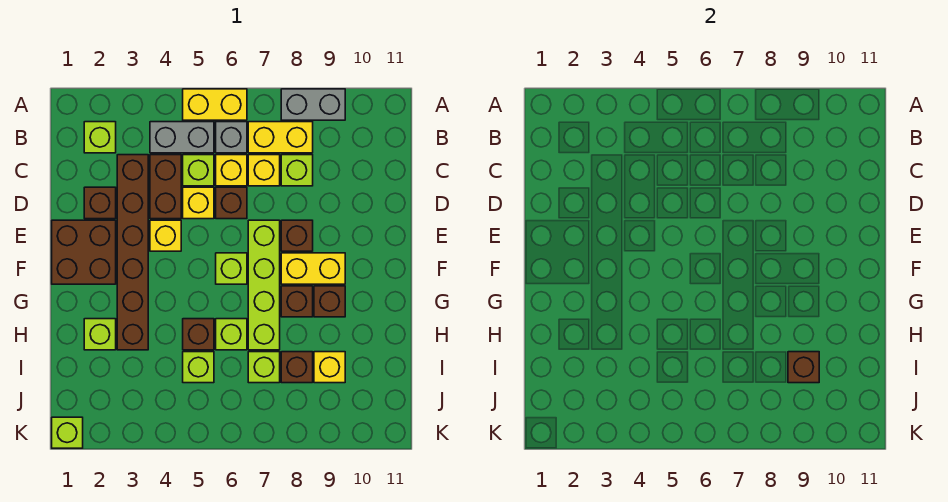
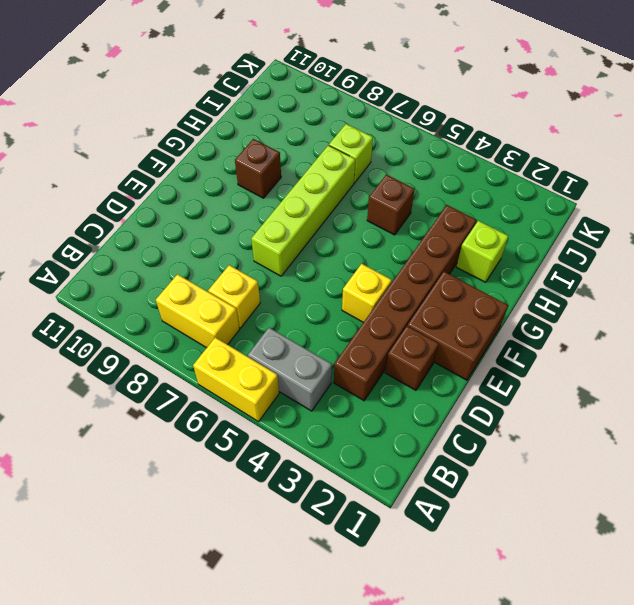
none -> grey 1x2 brick [281,89,345,120]
none -> lime 1x1 brick [84,122,116,153]
none -> grey 1x1 brick [216,122,247,153]
none -> brown 1x2 brick [150,155,181,219]

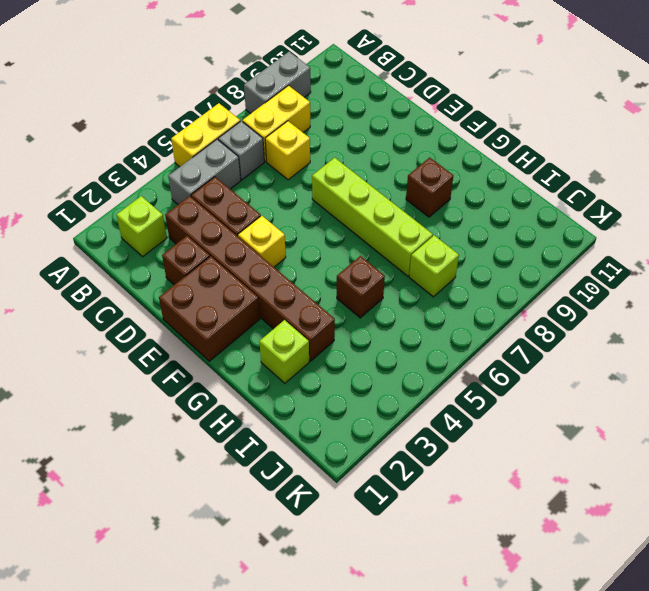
none -> lime 1x1 brick [183,155,214,186]
none -> yellow 1x1 brick [216,155,247,186]
none -> lime 1x1 brick [281,155,313,186]
none -> yellow 1x1 brick [183,187,214,219]

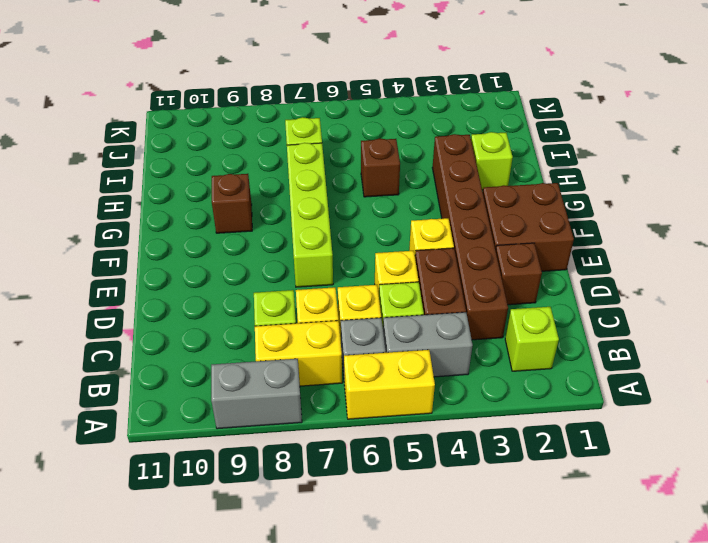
none -> brown 1x1 brick [216,187,247,219]
none -> brown 1x1 brick [281,220,313,251]
none -> lime 1x1 brick [216,253,247,284]
none -> yellow 1x2 brick [281,253,345,284]

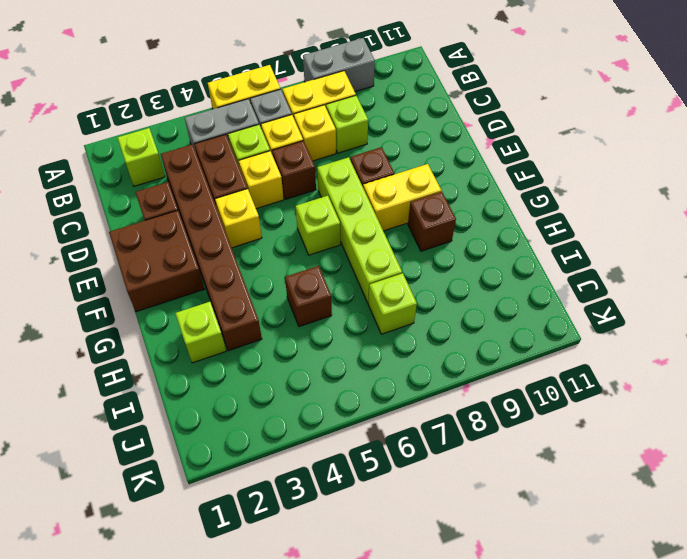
none -> brown 1x1 brick [281,286,313,317]
none -> lime 1x1 brick [216,319,247,350]
none -> lime 1x1 brick [183,352,214,383]
none -> brown 1x1 brick [281,352,313,383]

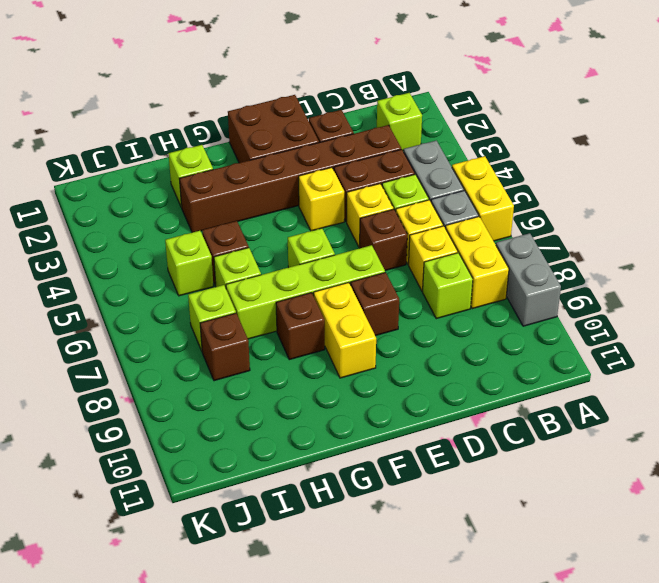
none -> brown 1x1 brick [314,286,345,317]
none -> yellow 1x1 brick [314,352,345,383]
none -> lime 1x1 brick [52,417,83,448]
none -> brown 1x1 brick [788,352,819,383]

